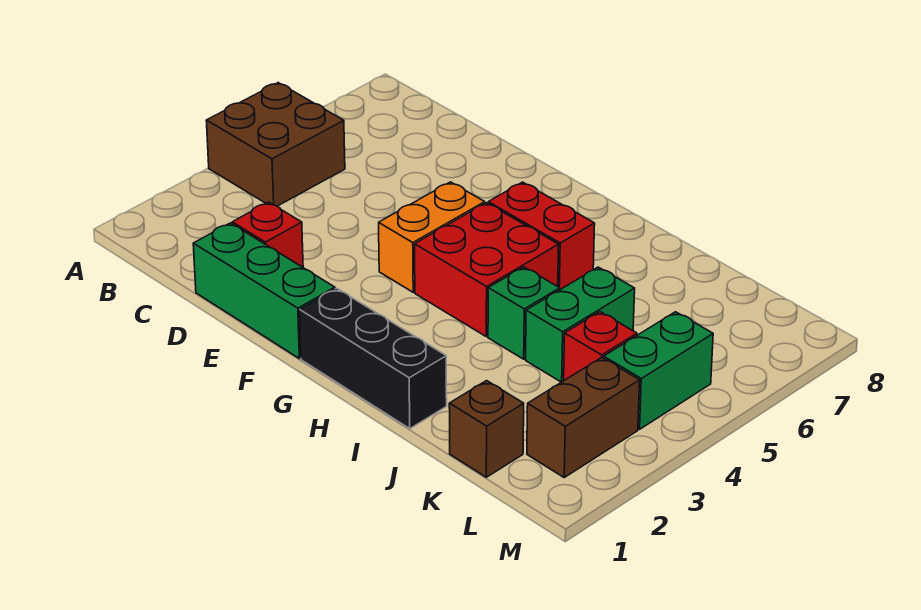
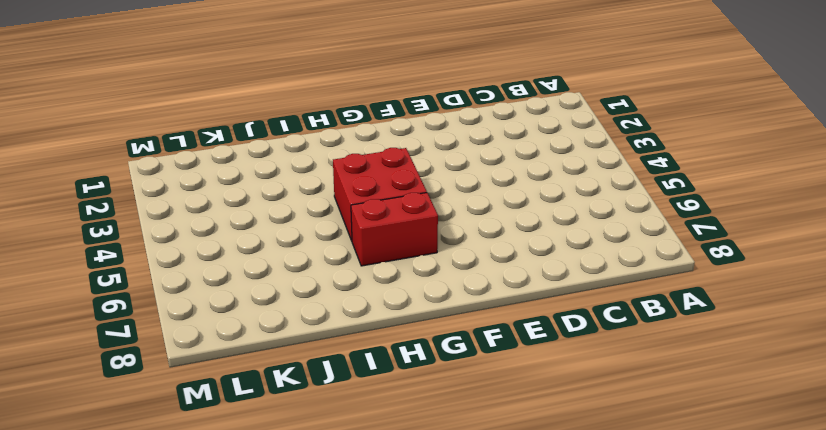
none -> brown 2x2 brick [206,83,345,206]
none -> green 1x3 brick [193,223,335,359]
none -> red 1x1 brick [232,202,303,267]

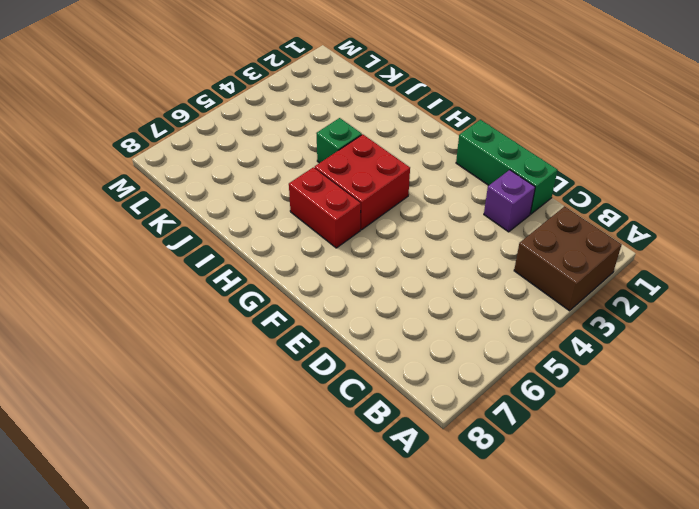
brown 2x2 brick [514,206,622,311] -> brown 2x2 brick moved to [206,83,345,206]
purple 1x1 brick [484,170,535,232] -> red 1x1 brick [232,202,303,267]
none -> orange 1x2 brick [379,182,485,292]
none -> black 1x3 brick [300,288,447,428]
none -> green 1x2 brick [526,267,635,382]

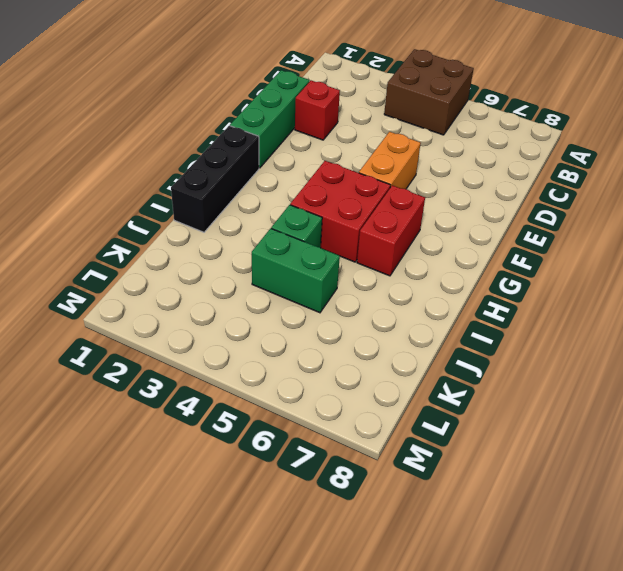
orange 1x2 brick [359,132,421,189] -> orange 1x2 brick turned to [379,182,485,292]
none -> brown 1x1 brick [449,381,524,477]
none -> red 1x1 brick [564,312,637,380]
none -> brown 1x2 brick [527,358,640,477]

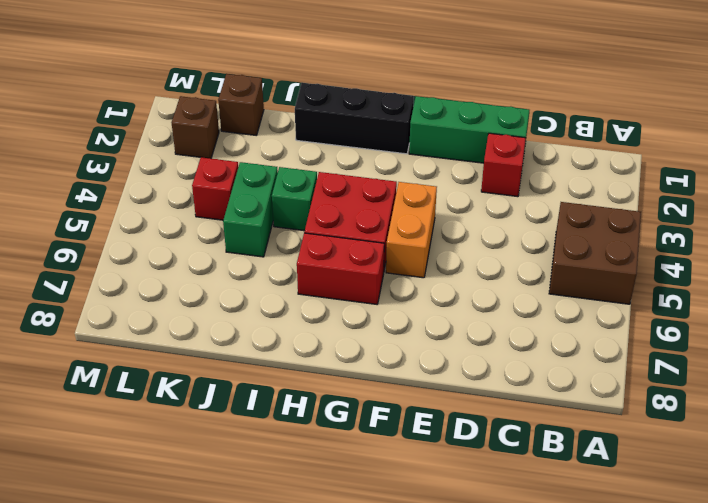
brown 1x1 brick [172,96,219,159] -> brown 1x2 brick [527,358,640,477]
none -> green 1x2 brick [604,312,713,429]

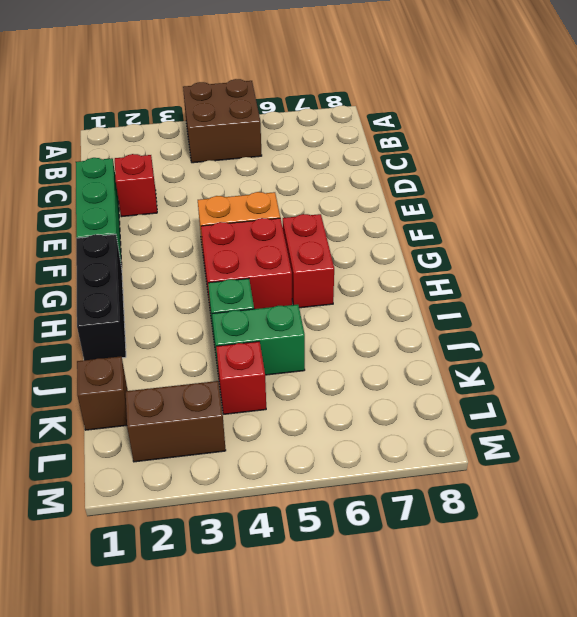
none -> green 1x2 brick [604,312,713,429]

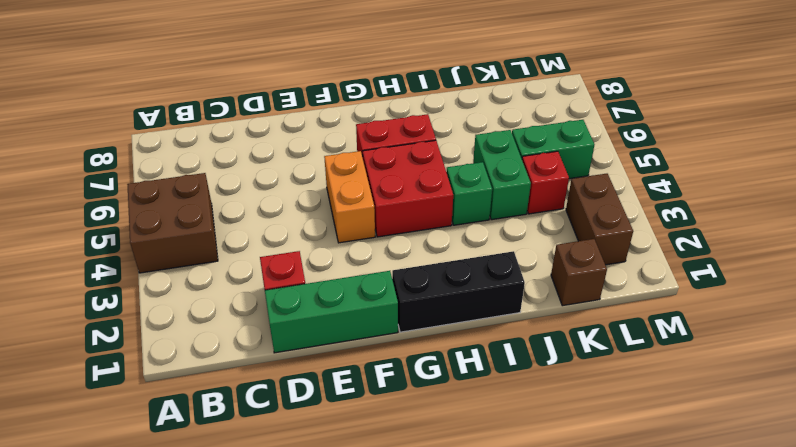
green 1x2 brick [512,120,594,179] -> green 1x2 brick turned to [604,312,713,429]

